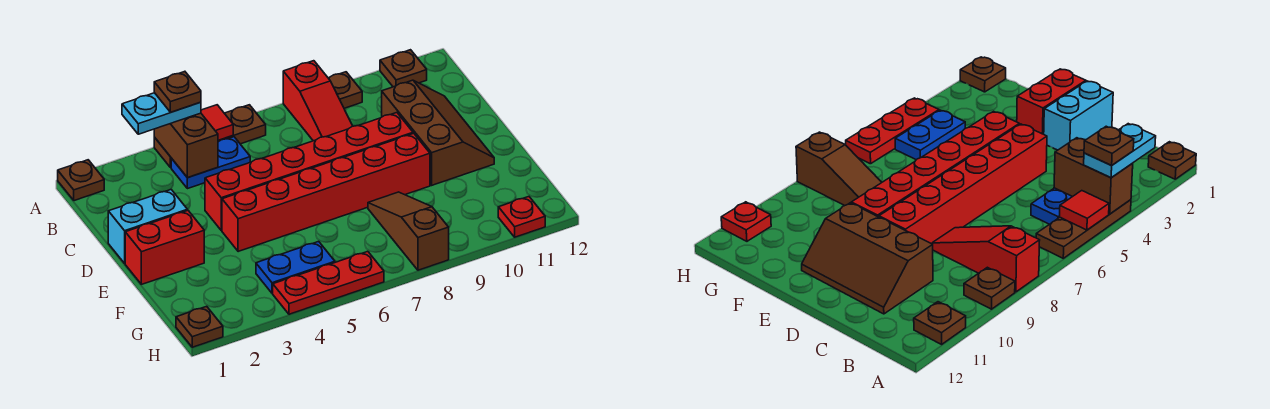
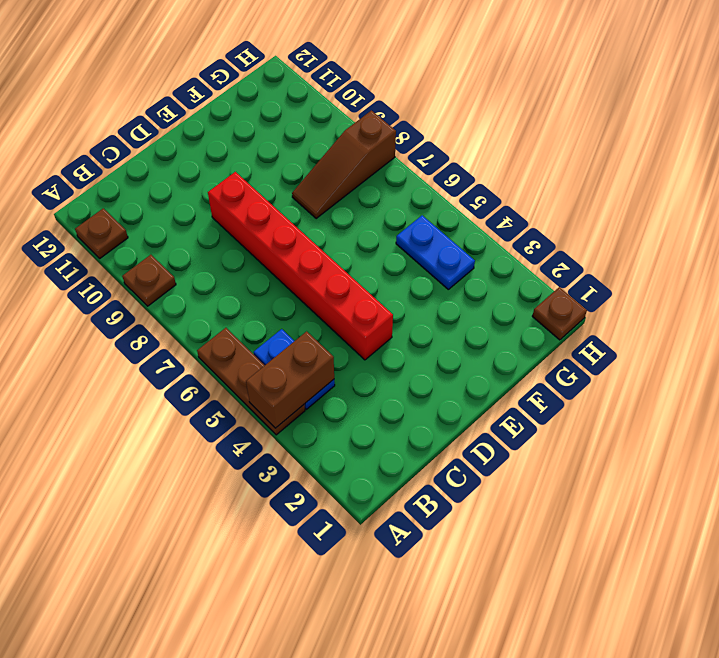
none -> brown 1x1 plate [58,160,104,201]
none -> red 1x3 slope [283,61,352,141]
none -> brown 2x3 slope [382,80,494,185]

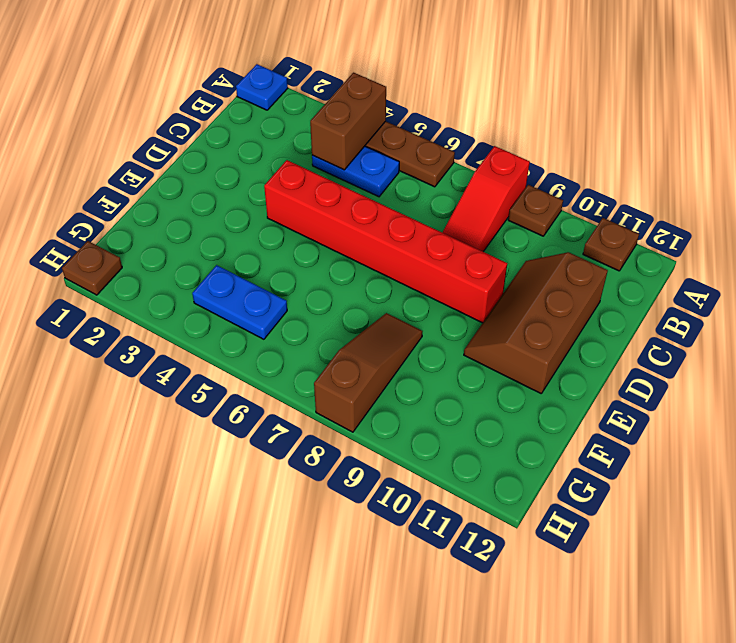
blue 1x1 plate [236,64,288,110] -> brown 1x1 plate [58,160,104,201]
brown 2x3 slope [464,252,608,393] -> brown 2x3 slope turned to [382,80,494,185]
none -> cyan 1x2 brick [108,190,187,263]
none -> red 1x2 brick [125,210,204,284]
none -> red 1x6 brick [222,133,430,252]

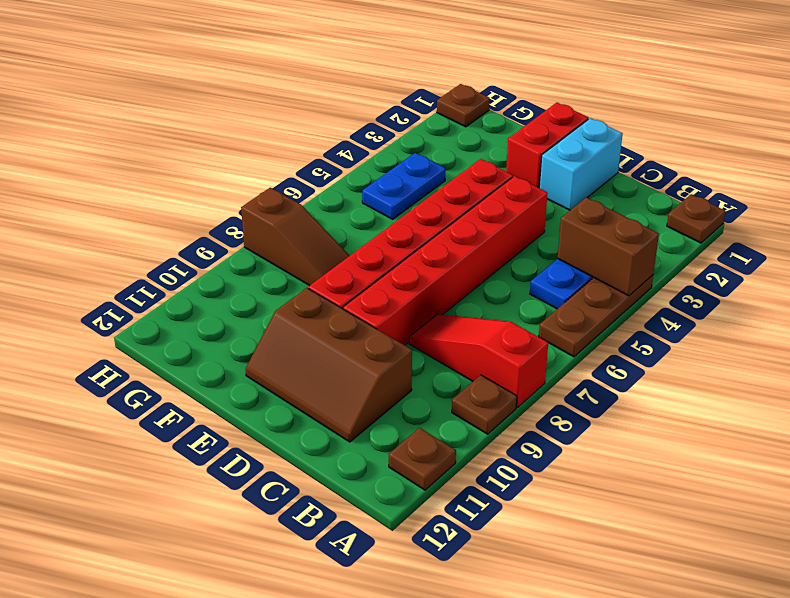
none -> red 1x3 plate [273,251,384,314]
none -> red 1x1 plate [498,197,545,237]
none -> red 1x1 tile [201,105,233,140]

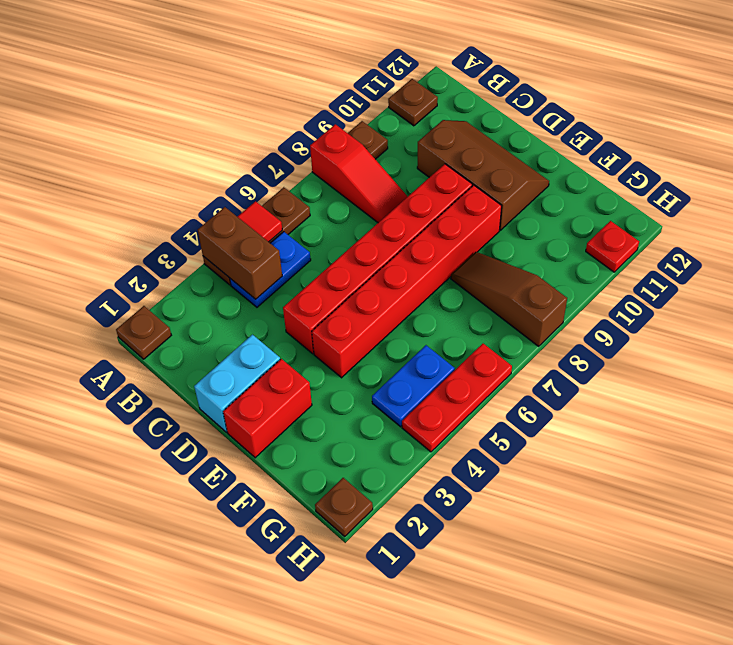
none -> cyan 1x2 plate [122,93,201,134]
none -> brown 1x1 plate [154,71,201,112]

